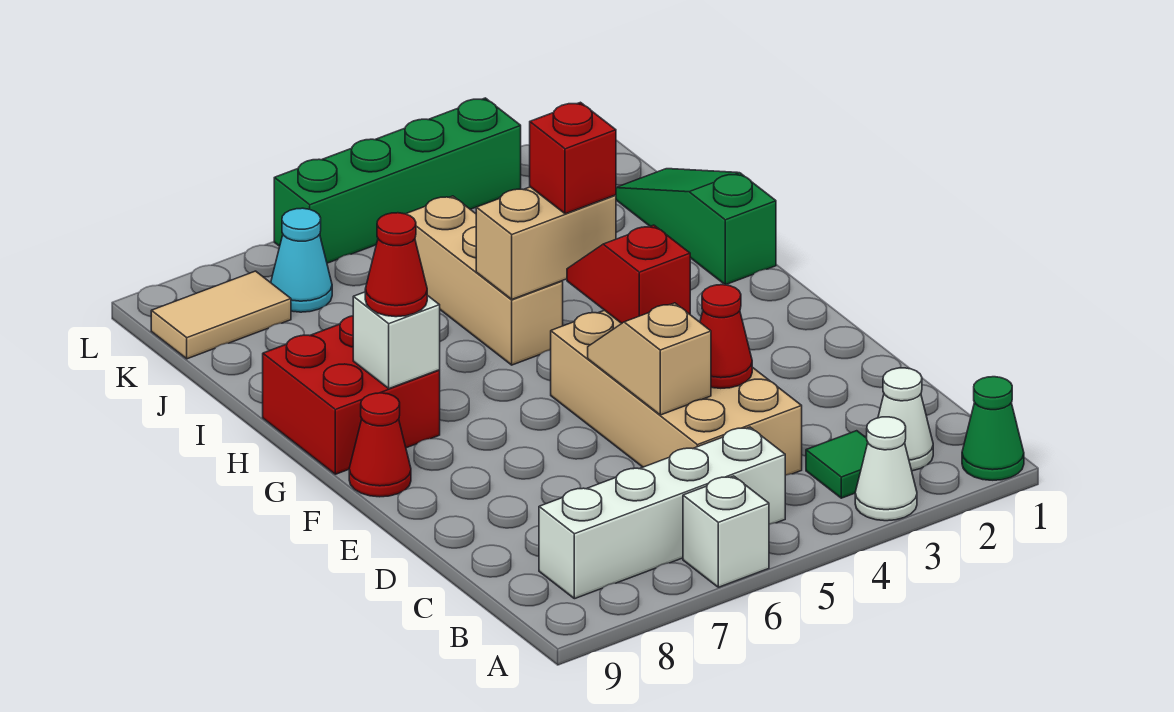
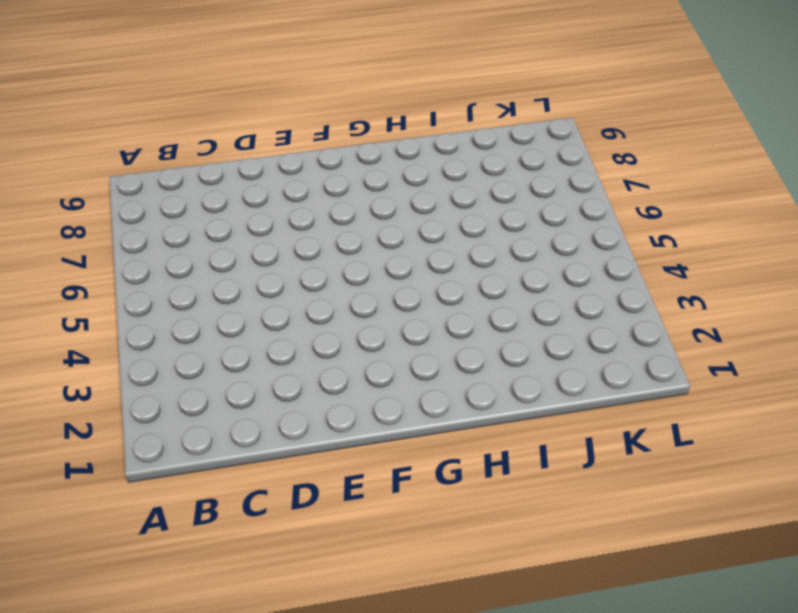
none -> green 1x1 cone [962,377,1024,480]
none -> white 1x1 cone [855,417,917,521]
none -> white 1x1 brick [683,476,769,587]

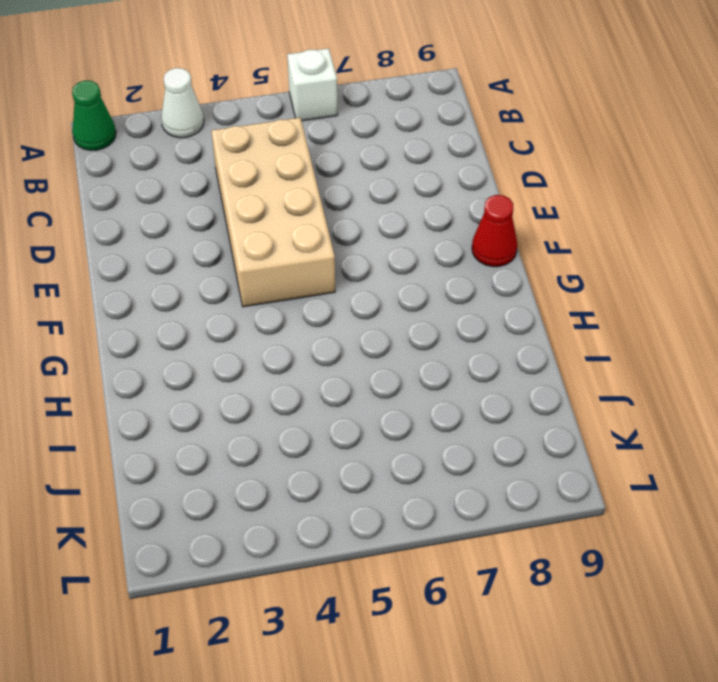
none -> white 1x1 cone [878,368,933,471]
none -> green 1x1 tile [806,431,868,498]
none -> white 1x4 brick [539,427,785,599]

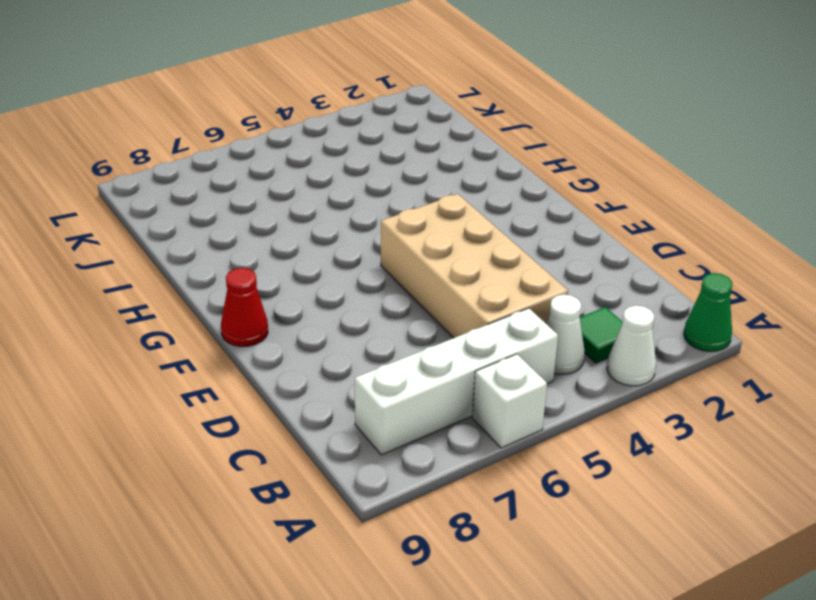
white 1x1 cone [546,294,585,374] -> white 1x1 cone moved to [878,368,933,471]
none -> red 2x2 brick [263,316,440,474]
none -> green 1x3 slope [616,169,776,285]
none -> tan 1x3 brick [406,196,563,365]

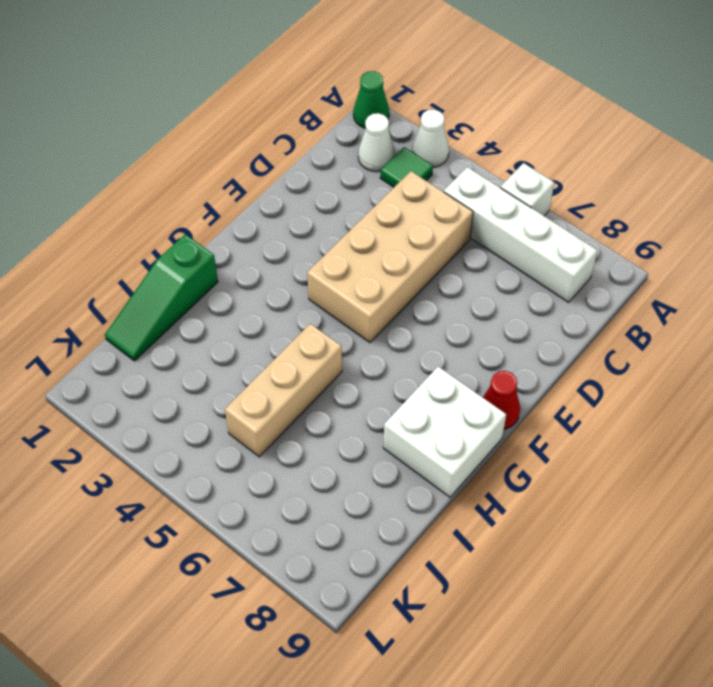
white 2x2 brick [383,366,506,497] -> red 2x2 brick [263,316,440,474]
none -> cyan 1x1 cone [271,208,332,312]
none -> tan 1x2 tile [151,271,291,359]
none -> green 1x4 brick [274,98,521,263]

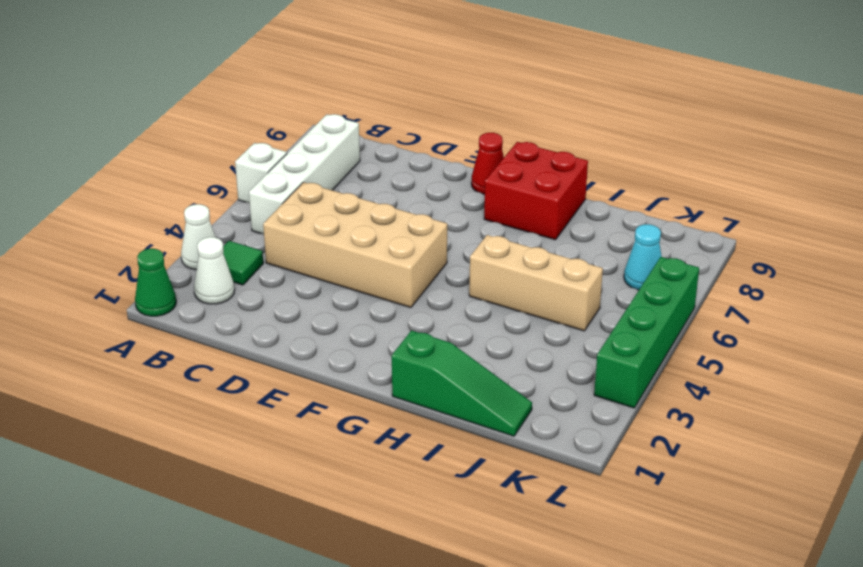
none -> tan 1x2 tile [151,271,291,359]
none -> red 1x1 cone [700,285,752,388]
none -> tan 1x2 slope [588,303,711,415]

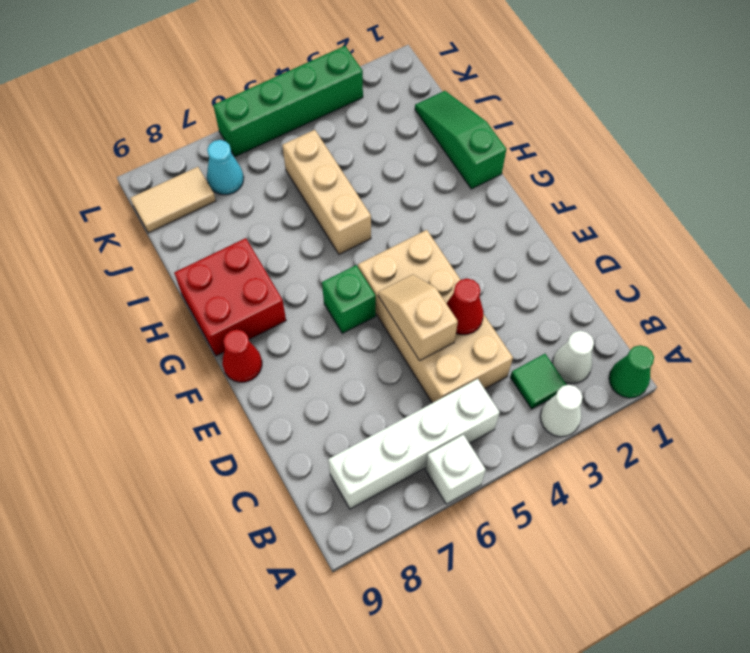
green 1x1 brick [322,265,376,333] -> none
none -> red 1x2 slope [567,225,690,323]
none -> white 1x1 brick [353,292,440,389]
none -> tan 1x2 brick [476,187,616,299]

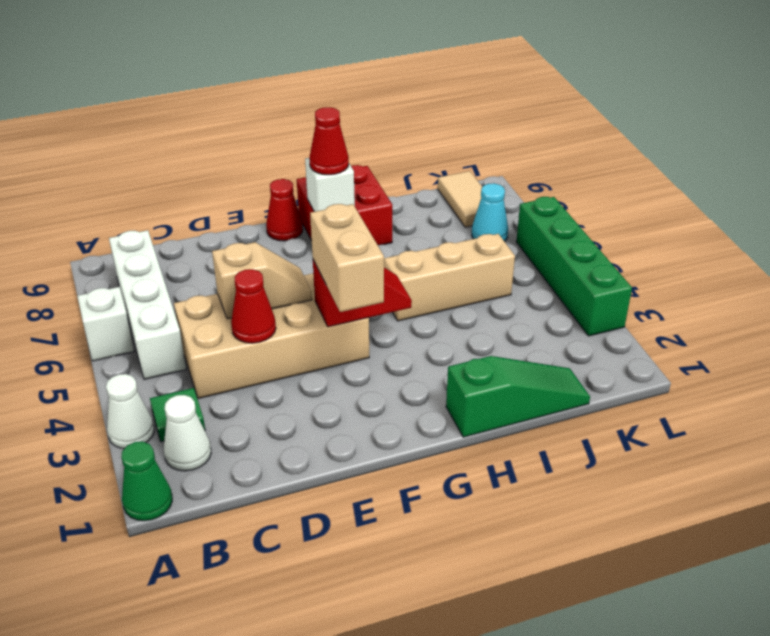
tan 1x2 brick [310,204,384,312] -> tan 1x2 brick moved to [476,187,616,299]
none -> red 1x1 brick [530,102,616,214]

